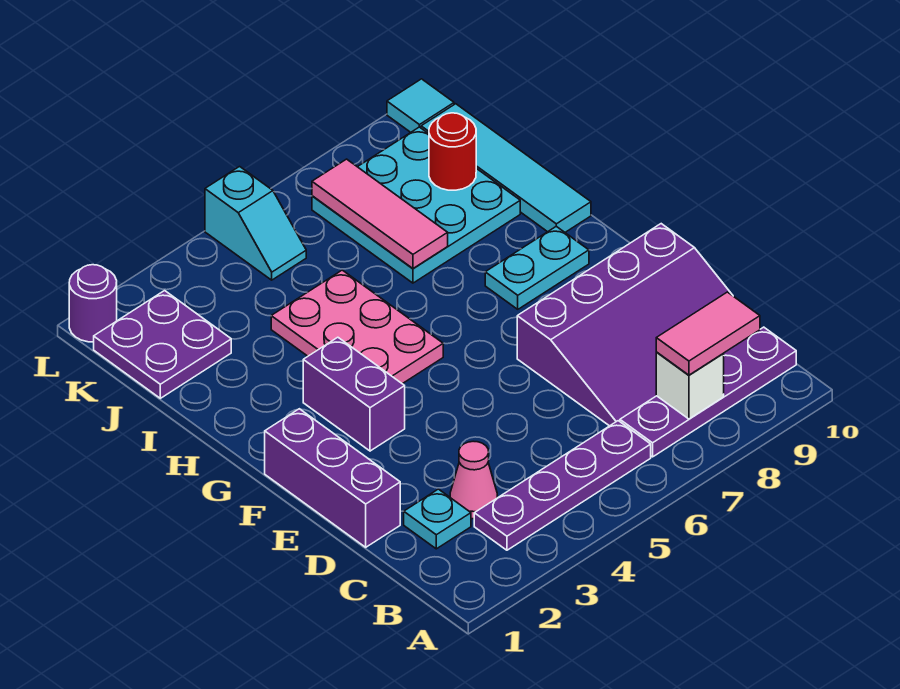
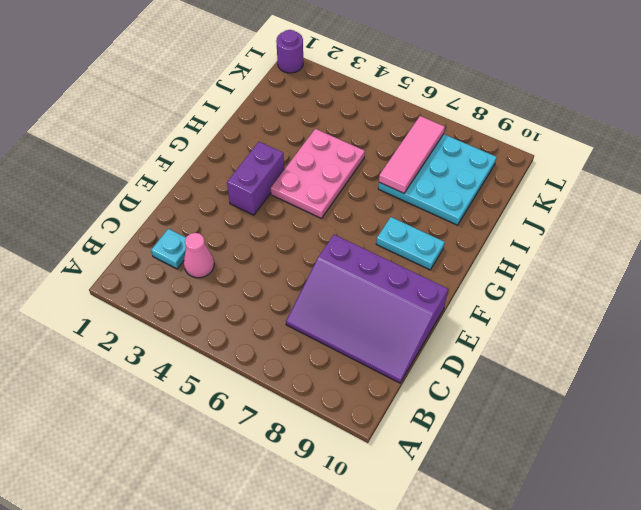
none -> purple 1x4 plate [474,421,651,550]
none -> purple 1x4 plate [620,327,796,457]
none -> purple 1x3 brick [265,409,400,547]

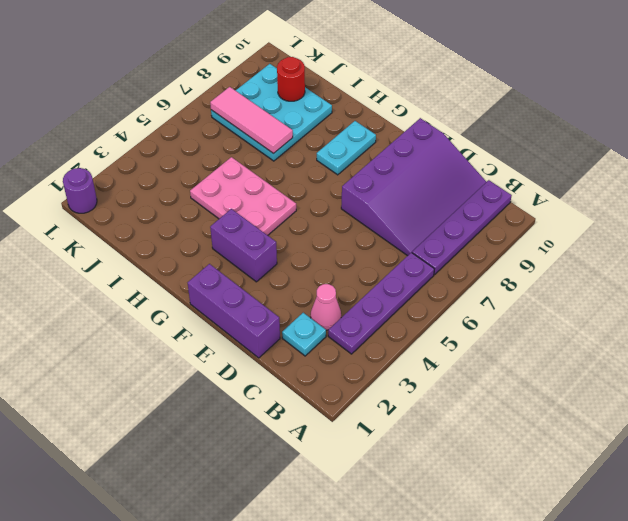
none -> cyan 1x4 tile [421,104,591,232]
none -> purple 2x2 plate [94,291,231,398]
none -> cyan 1x2 slope [205,167,306,280]

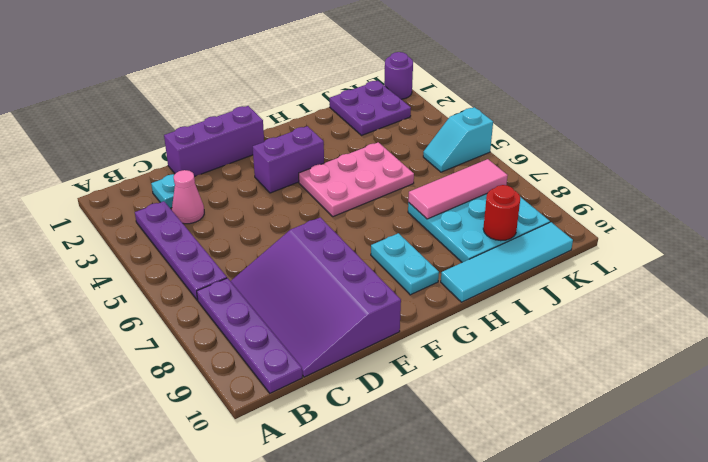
none -> cyan 1x1 tile [387,79,454,132]
none -> white 1x1 brick [656,352,724,419]
none -> pink 1x2 tile [656,292,760,375]

